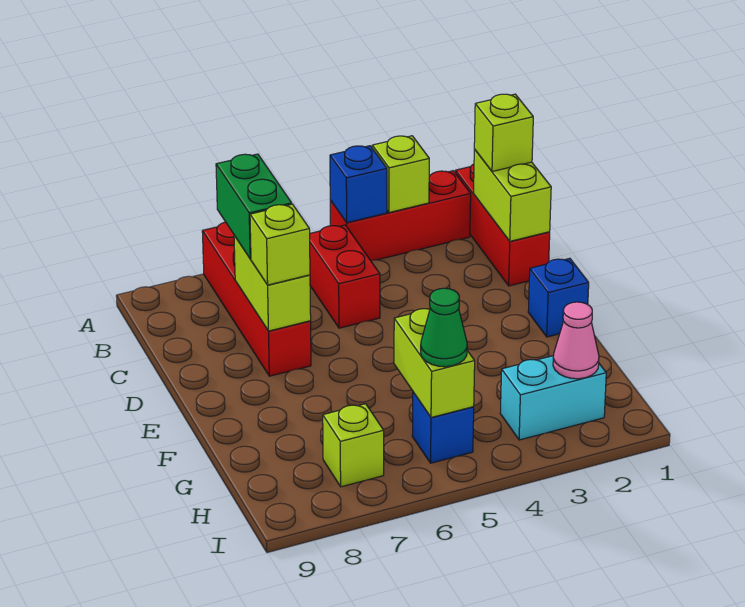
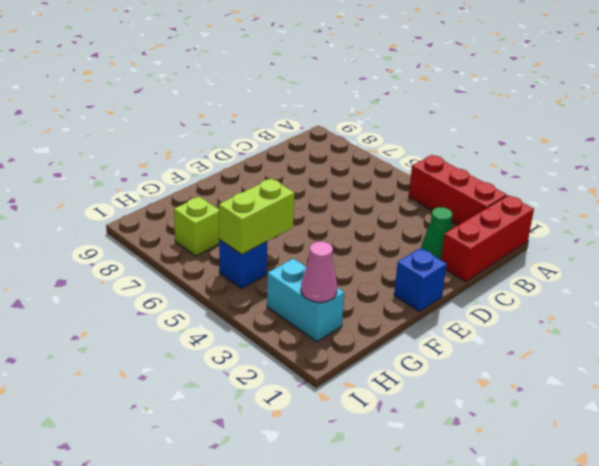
green 1x1 cone [421,207,452,260] -> green 1x1 cone moved to [421,288,467,367]
none -> red 1x4 brick [202,222,311,376]
none -> red 1x2 brick [310,225,380,328]
none -> lime 1x1 brick [372,136,429,212]

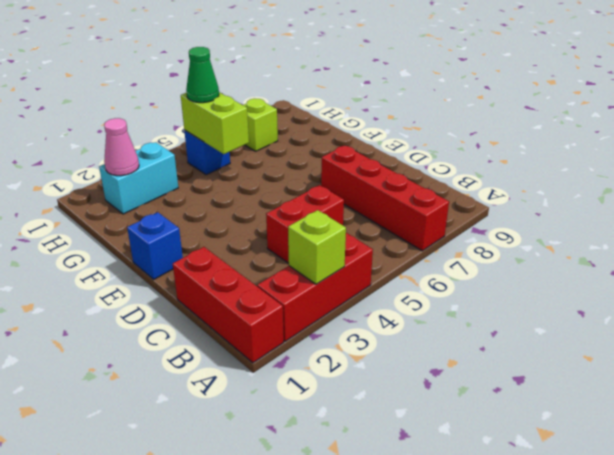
red 1x2 brick [266,185,344,263] -> red 1x2 brick turned to [310,225,380,328]
none -> blue 1x1 brick [330,146,387,223]
none -> lime 1x2 brick [474,149,551,241]
none -> lime 1x2 brick [234,235,311,331]

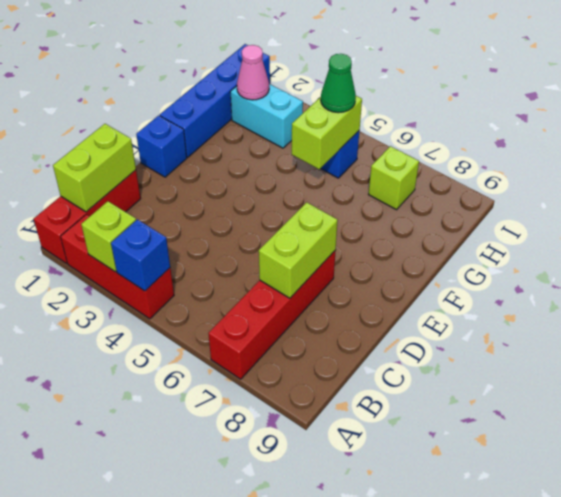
blue 1x4 brick [160,44,270,157] -> none
none -> red 1x2 brick [310,225,380,328]
none -> lime 1x1 brick [474,94,533,172]
none -> green 1x2 brick [216,154,292,259]

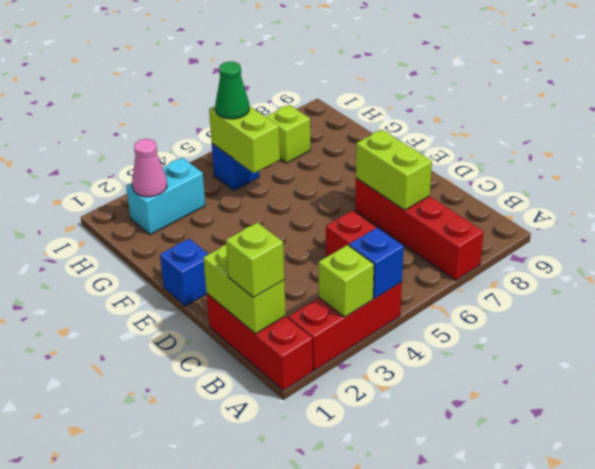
none -> green 1x2 brick [216,154,292,259]
none -> lime 1x1 brick [250,204,310,285]

